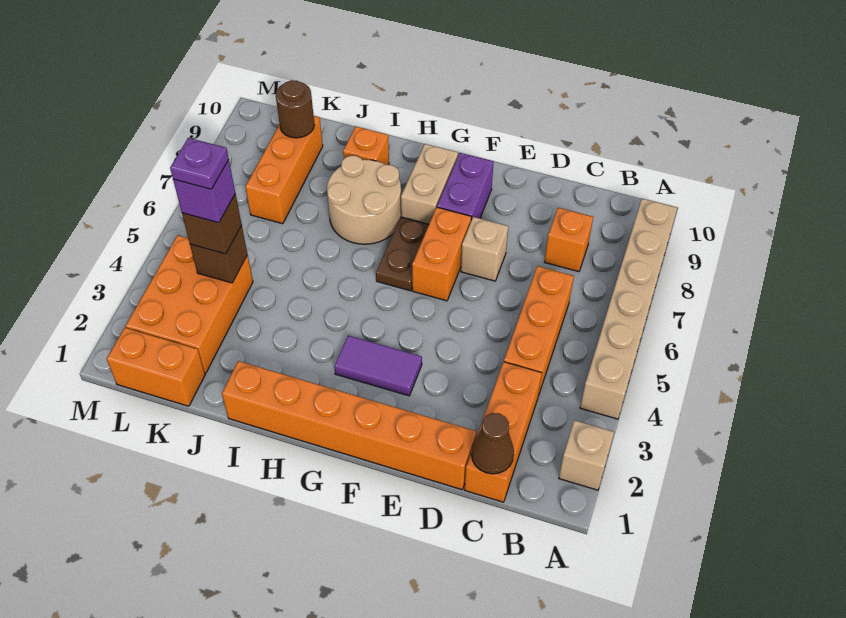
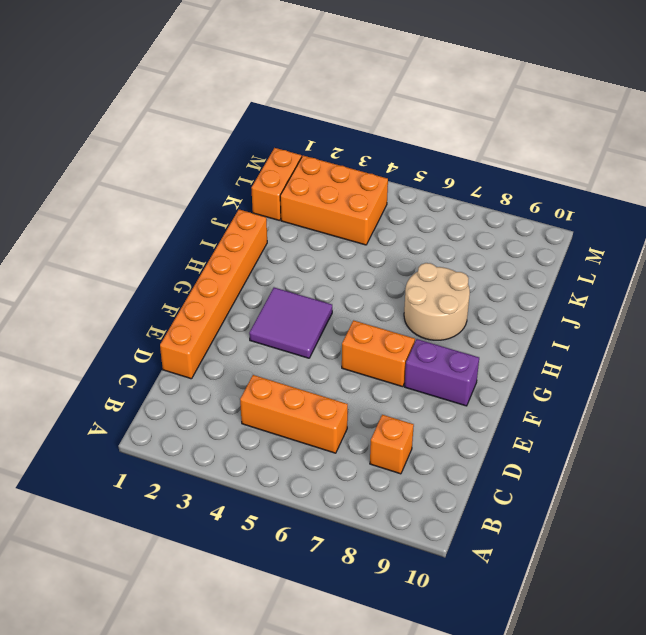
purple 2x2 tile [249,288,332,358] -> purple 1x2 tile [334,335,422,396]
none -> tan 1x1 brick [559,420,614,490]
none -> tan 1x6 brick [580,199,677,419]
none -> orange 1x3 brick [465,362,542,502]

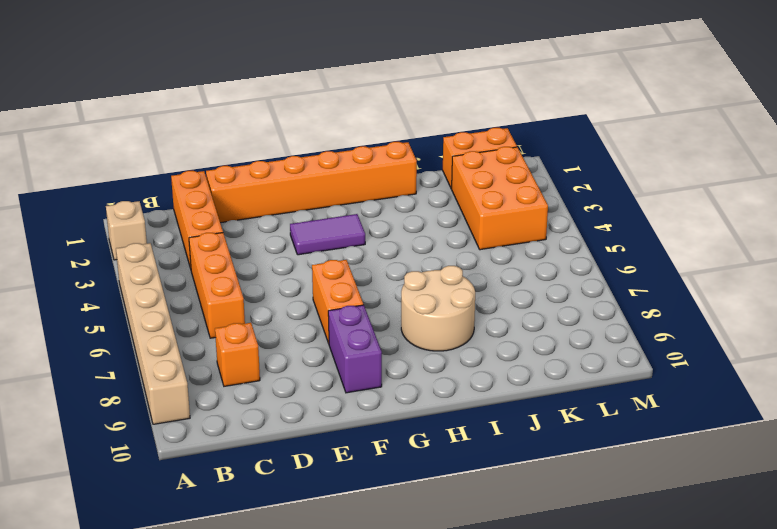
none -> tan 1x1 brick [461,217,508,281]
none -> brown 1x2 plate [376,217,429,291]
none -> tan 1x2 brick [401,144,458,224]

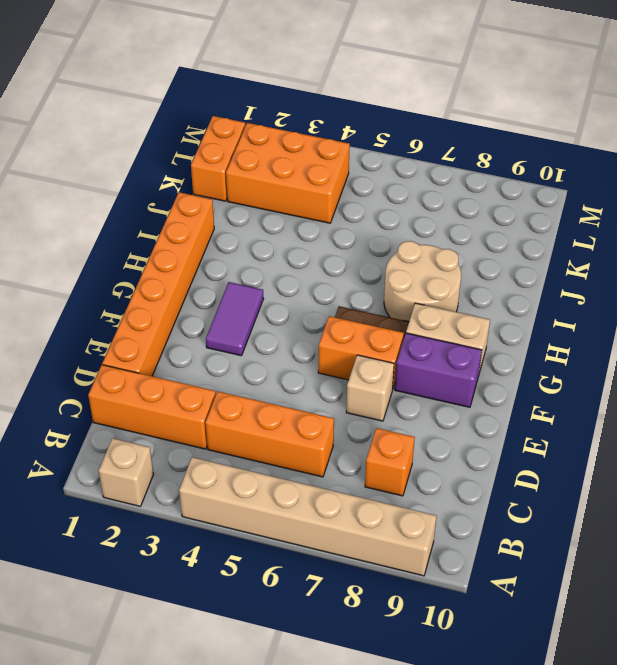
none -> orange 1x1 brick [343,126,389,165]
none -> orange 1x3 brick [245,116,323,224]
none -> brown 1x1 cone [471,413,514,474]

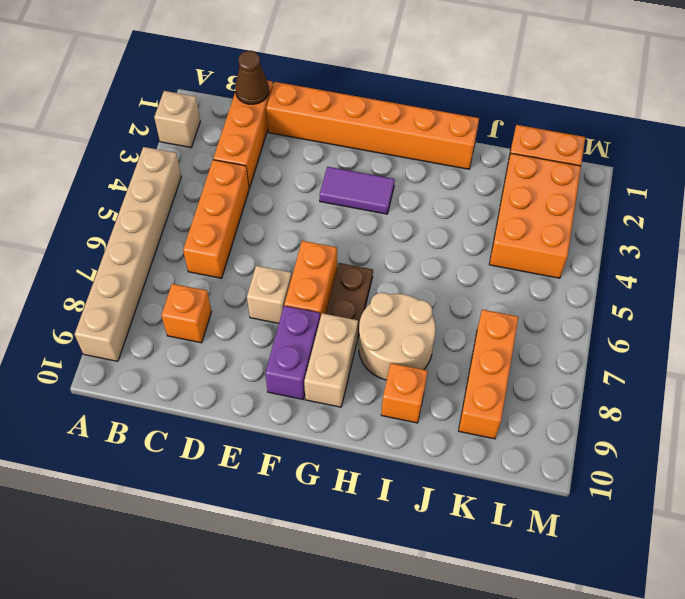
none -> brown 1x1 brick [190,225,247,283]
none -> brown 1x1 round brick [276,80,314,138]
none -> brown 1x1 brick [182,194,242,254]

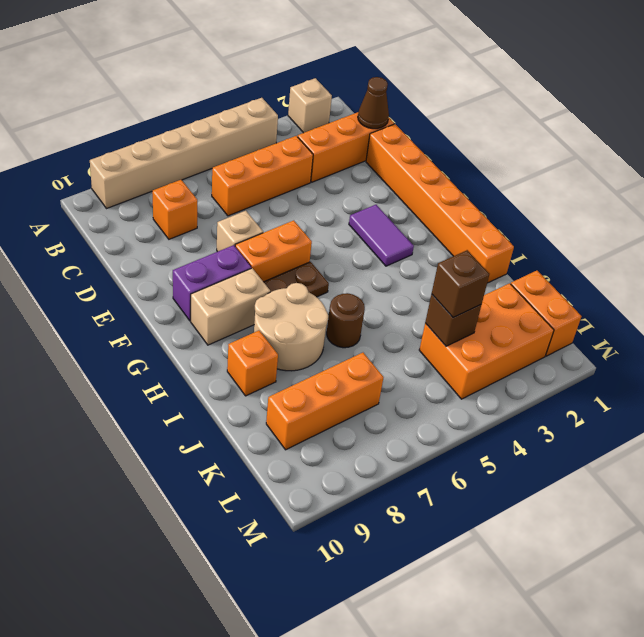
brown 1x1 round brick [327,293,365,348] -> brown 1x1 round brick moved to [276,80,314,138]
none -> purple 1x1 brick [173,160,235,223]
none -> purple 1x1 plate [170,138,229,189]

